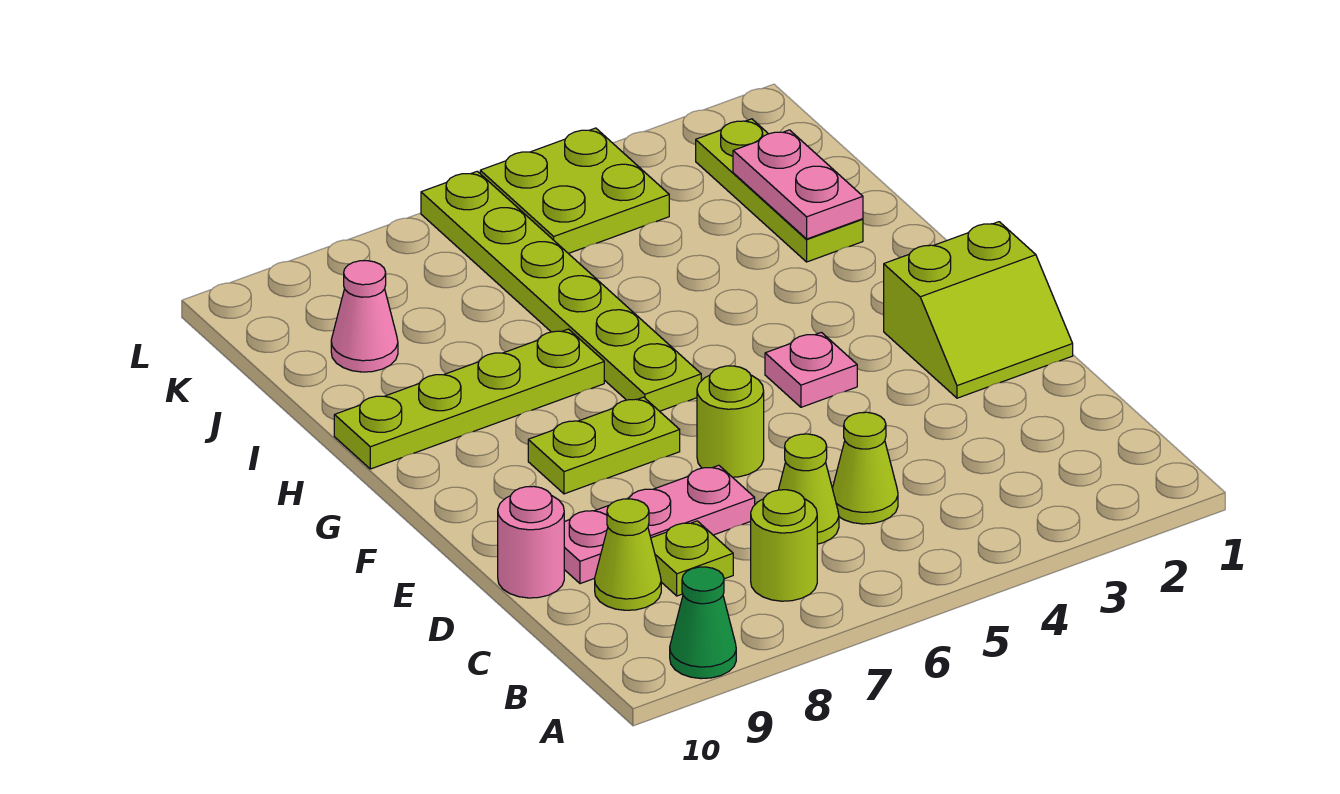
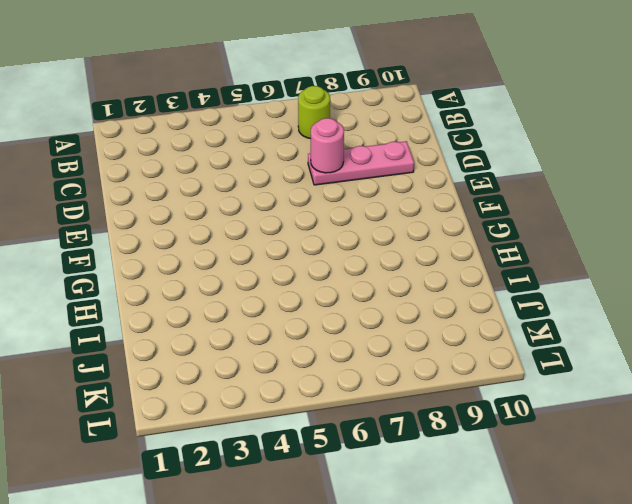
pink 1x1 round brick [311,118,344,173] -> pink 1x1 round brick moved to [498,486,564,598]
none -> green 1x1 cone [670,567,736,679]
none -> lime 1x1 cone [832,412,898,524]
none -> lime 1x1 cone [778,434,839,544]

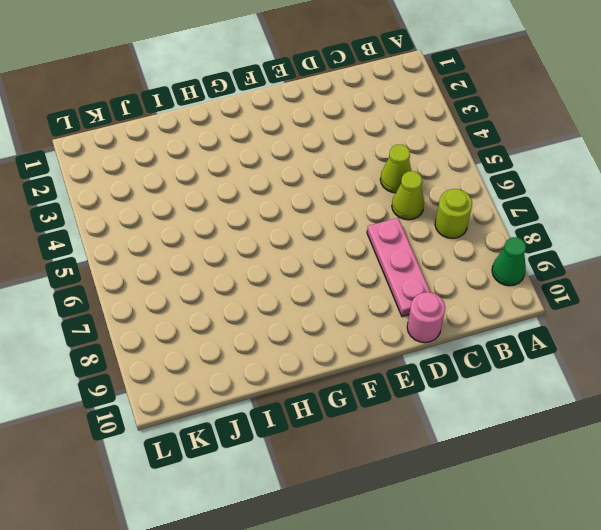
none -> lime 1x1 plate [651,521,733,596]
none -> lime 1x1 cone [595,499,661,610]
none -> lime 2x2 slope [884,222,1073,398]

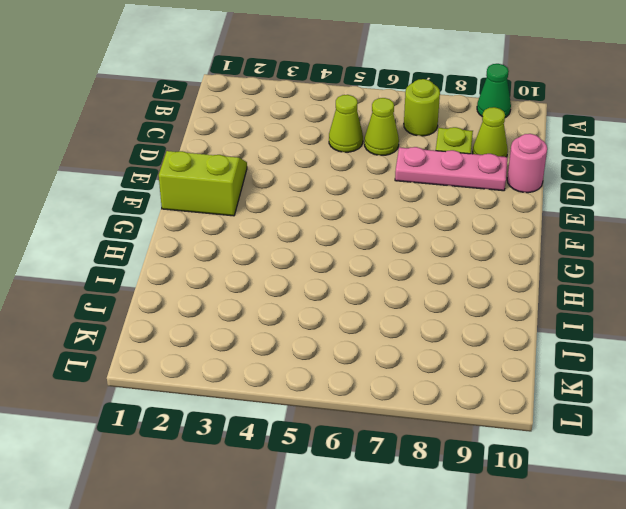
none -> lime 1x1 round brick [697,366,764,477]
none -> pink 1x1 plate [765,332,857,407]
none -> lime 1x2 plate [528,397,680,494]

